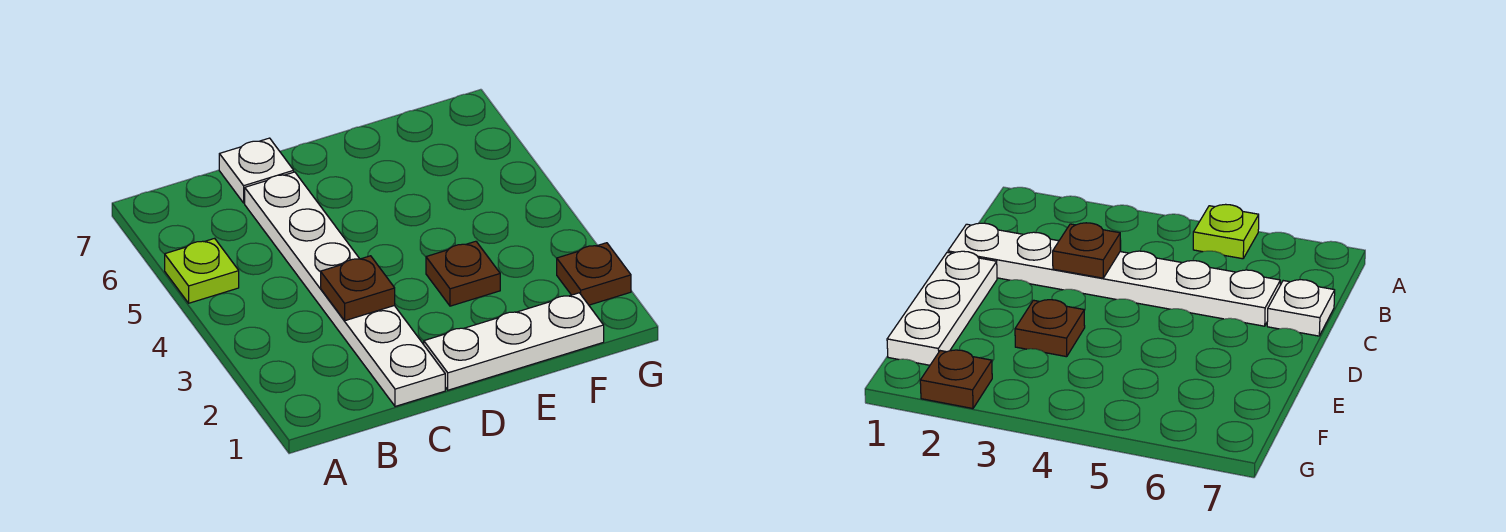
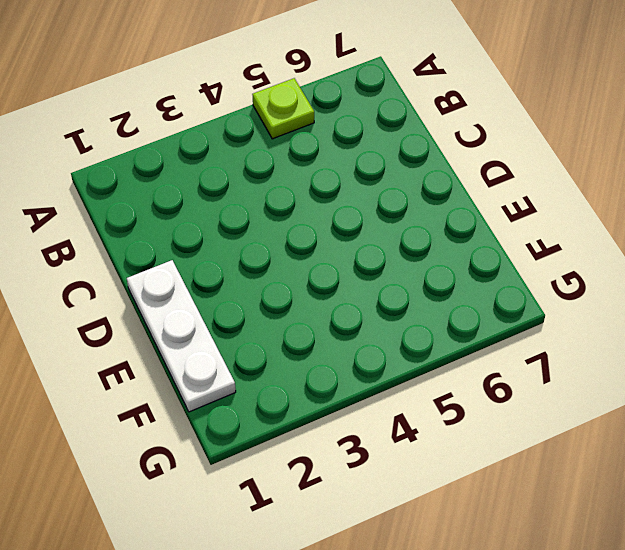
none -> white 1x6 plate [245,172,445,406]
none -> white 1x1 plate [219,138,294,203]

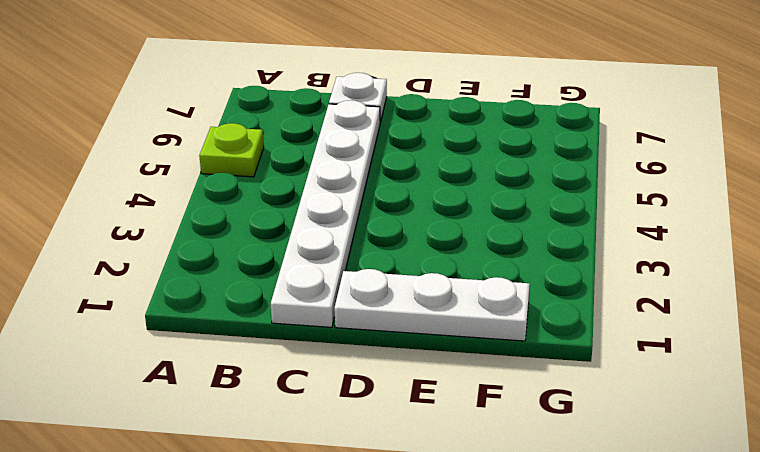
none -> brown 1x1 plate [426,241,500,306]
none -> brown 1x1 plate [557,243,631,305]

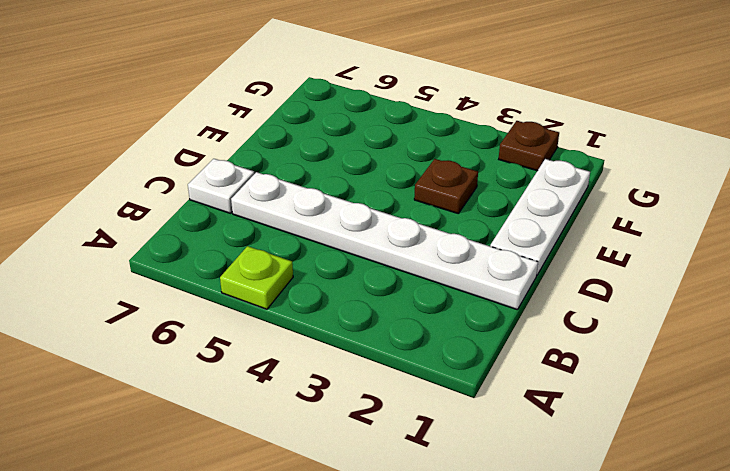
none -> brown 1x1 plate [321,256,395,321]

